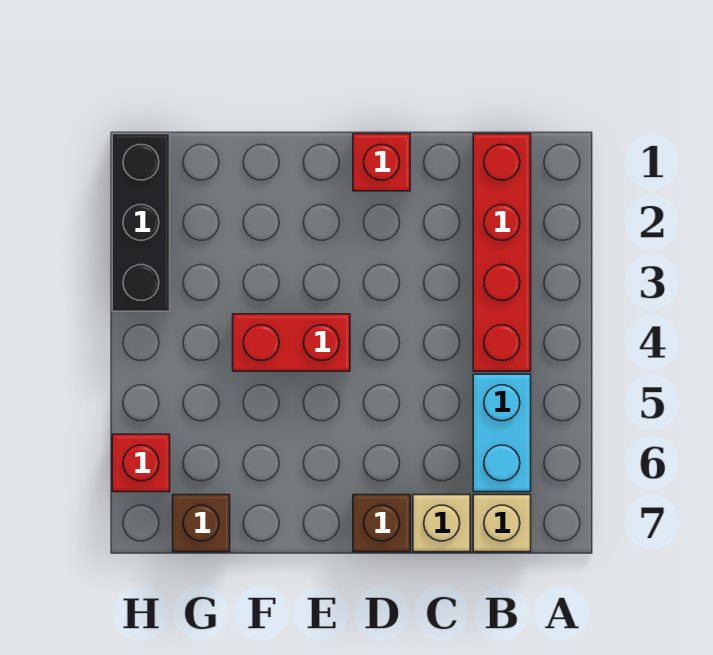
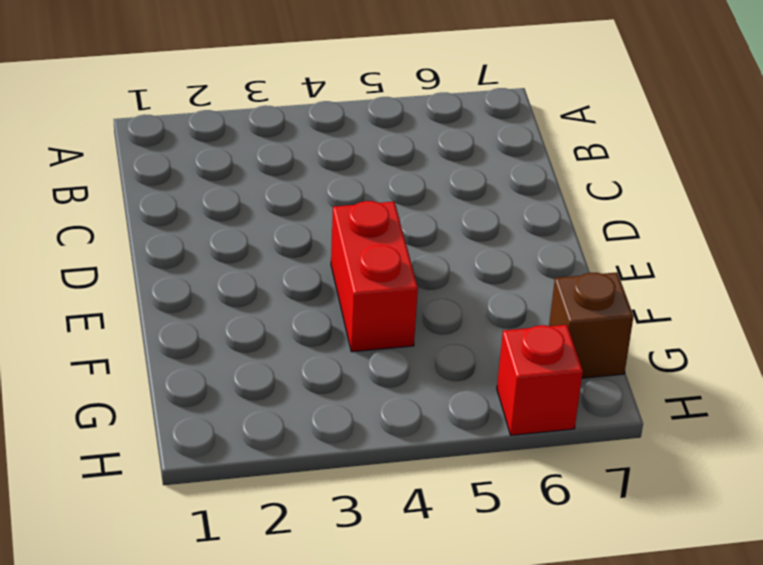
none -> red 1x4 brick [473,134,531,371]
none -> cyan 1x2 brick [473,374,531,492]

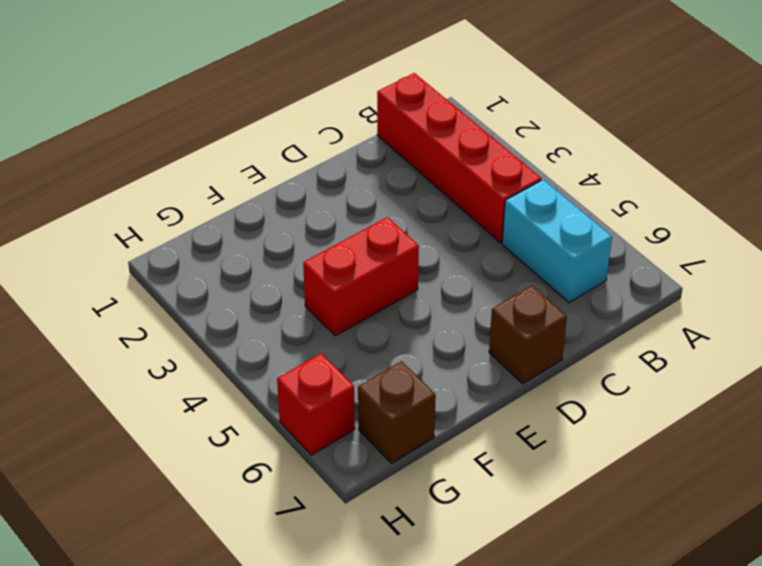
none -> tan 1x1 brick [473,495,531,552]
none -> tan 1x1 brick [413,495,470,552]

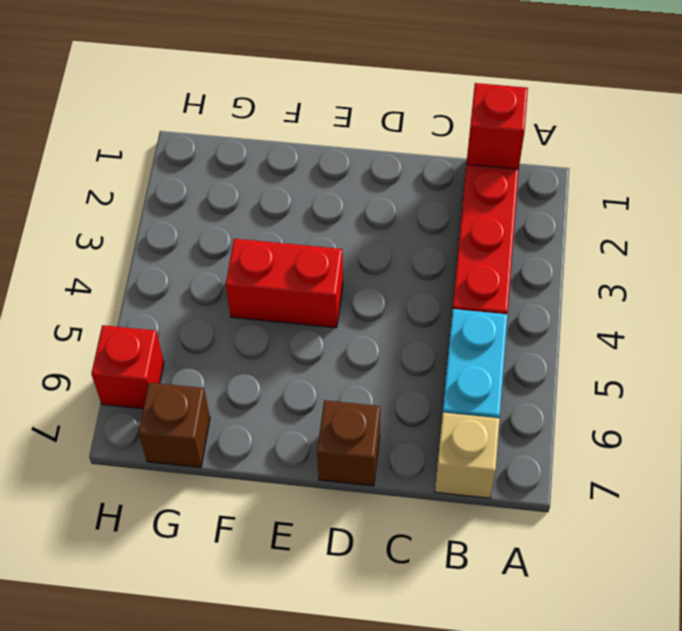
red 1x1 brick [467,83,528,169] -> red 1x1 brick moved to [353,134,410,191]
none -> tan 1x1 brick [413,495,470,552]
none -> black 1x3 brick [112,134,170,311]

